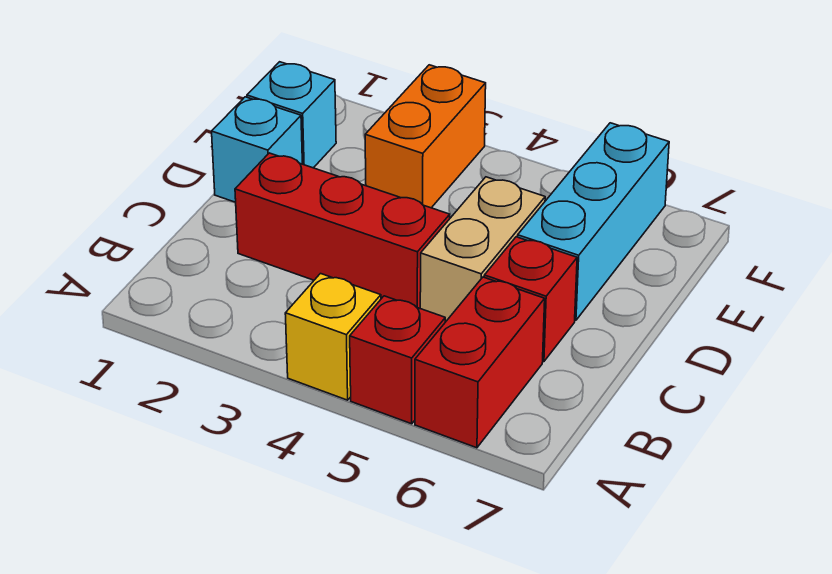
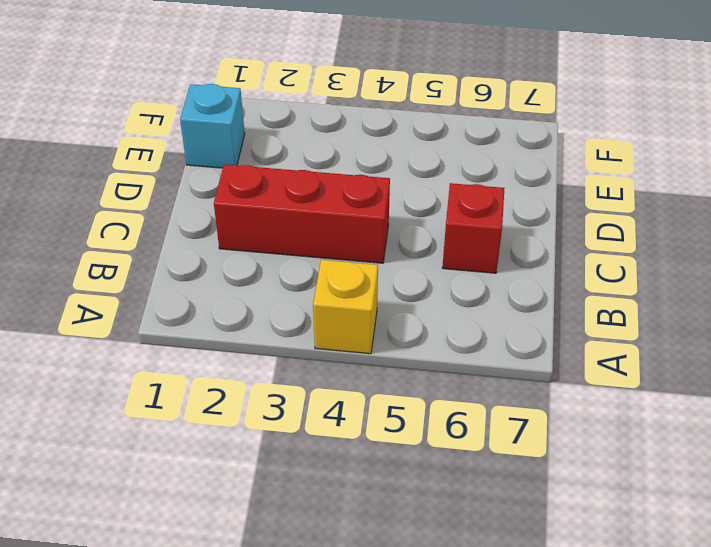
none -> red 1x1 brick [350,296,445,424]
none -> red 1x2 brick [415,277,545,448]

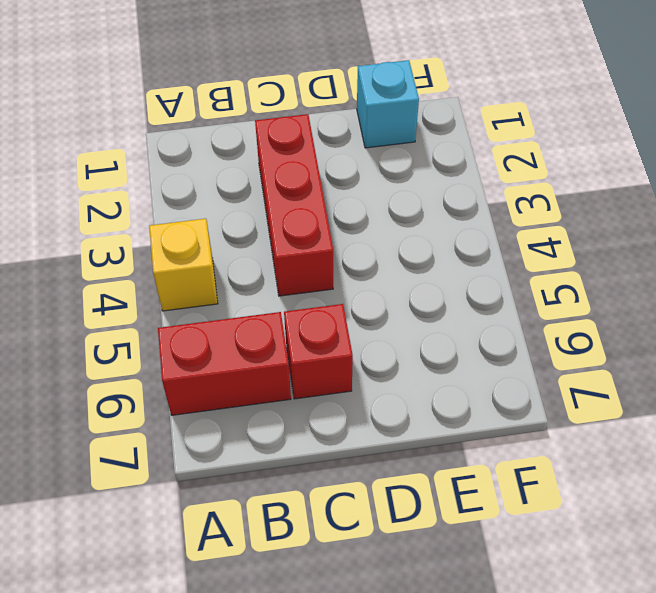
none -> red 1x1 brick [350,296,445,424]
none -> tan 1x2 brick [420,177,545,322]

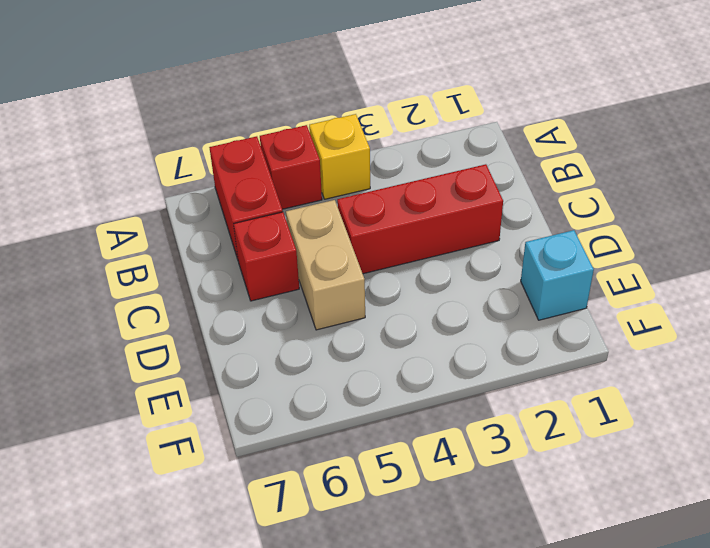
none -> cyan 1x1 brick [212,97,302,202]
none -> cyan 1x3 brick [518,123,669,320]

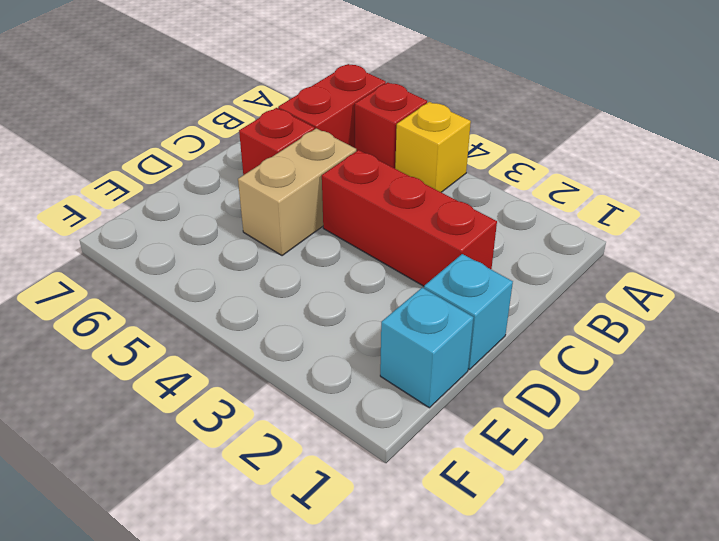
none -> cyan 1x3 brick [518,123,669,320]
none -> orange 1x2 brick [365,65,486,208]

